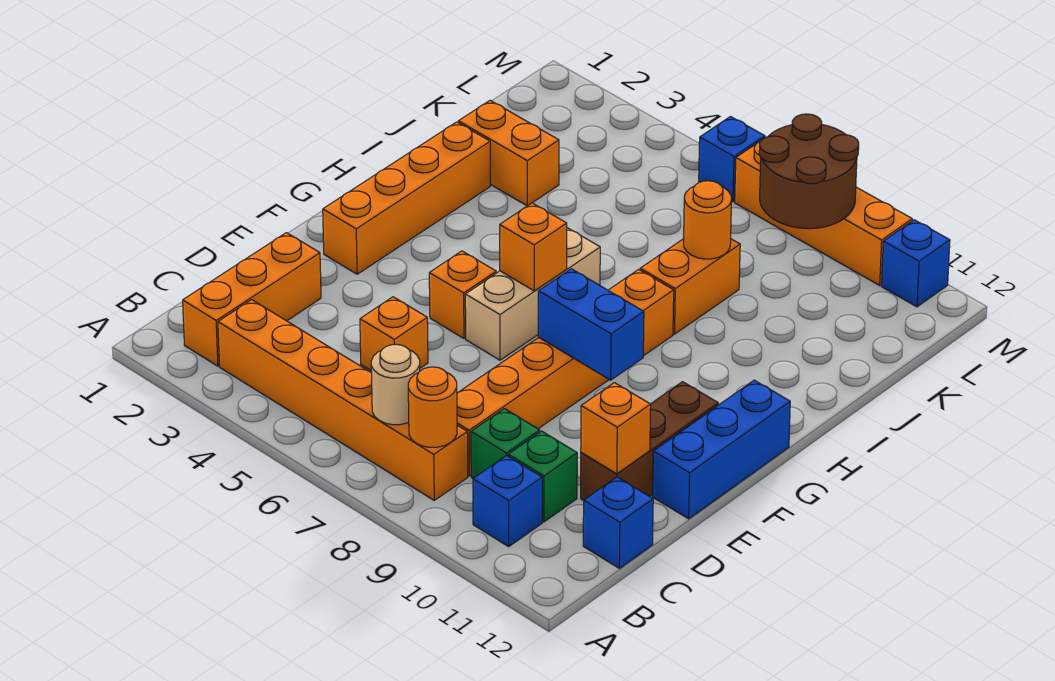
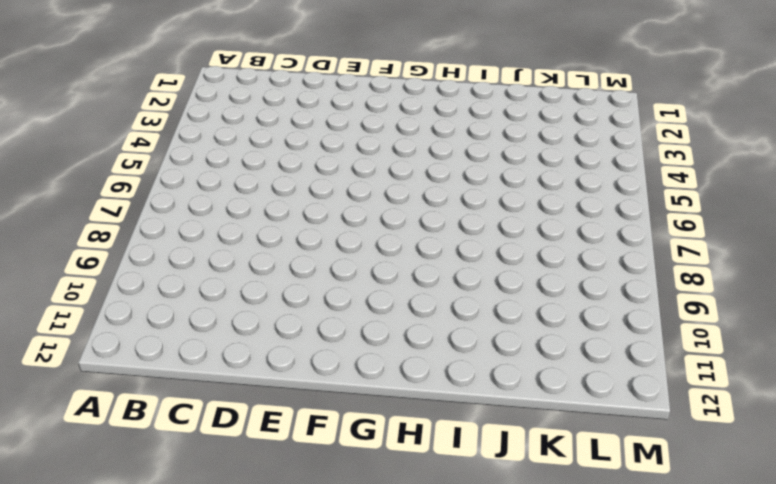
none -> orange 1x3 brick [183,233,321,366]
none -> orange 1x6 brick [218,300,468,500]
none -> blue 1x1 brick [473,455,542,547]

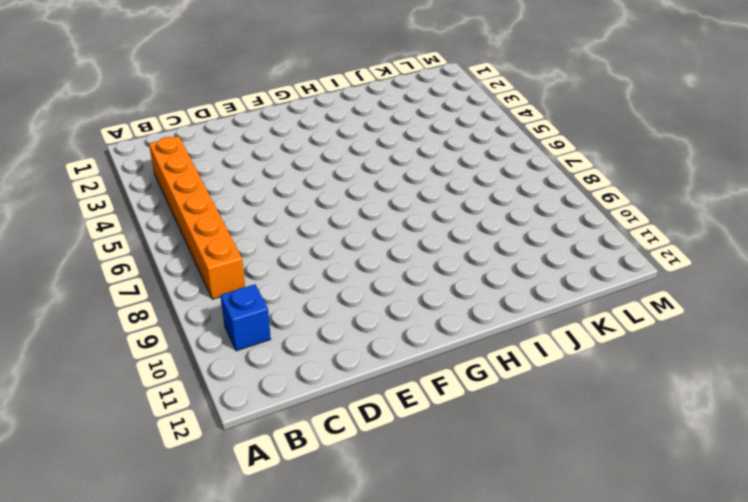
none -> orange 1x3 brick [183,233,321,366]
none -> orange 1x6 brick [457,269,674,476]
none -> green 1x1 brick [471,409,540,478]

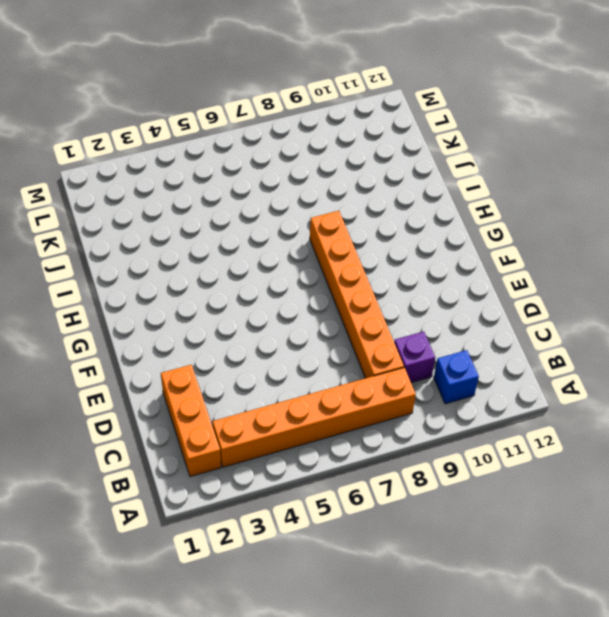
purple 1x1 brick [394,332,435,383] -> green 1x1 brick [471,409,540,478]
none -> green 1x1 brick [508,431,577,522]
none -> blue 1x1 brick [583,477,653,568]
none -> orange 1x1 brick [360,297,428,370]

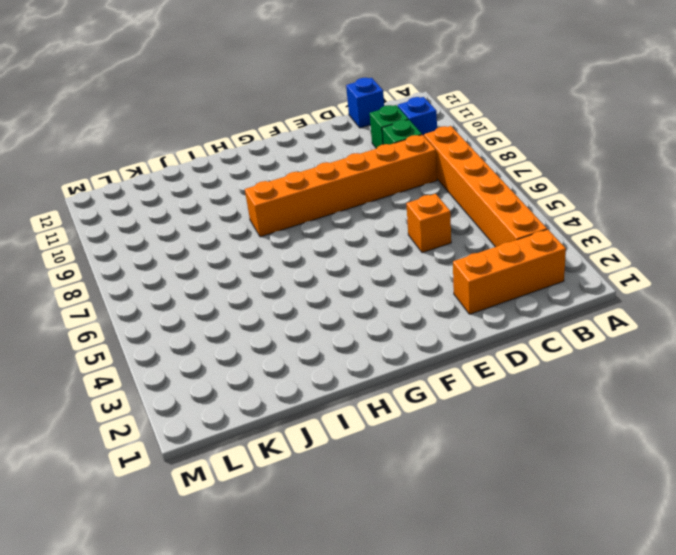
none -> brown 1x3 brick [581,382,718,501]
none -> blue 1x3 brick [653,380,790,519]
none -> orange 1x4 brick [323,122,490,274]

